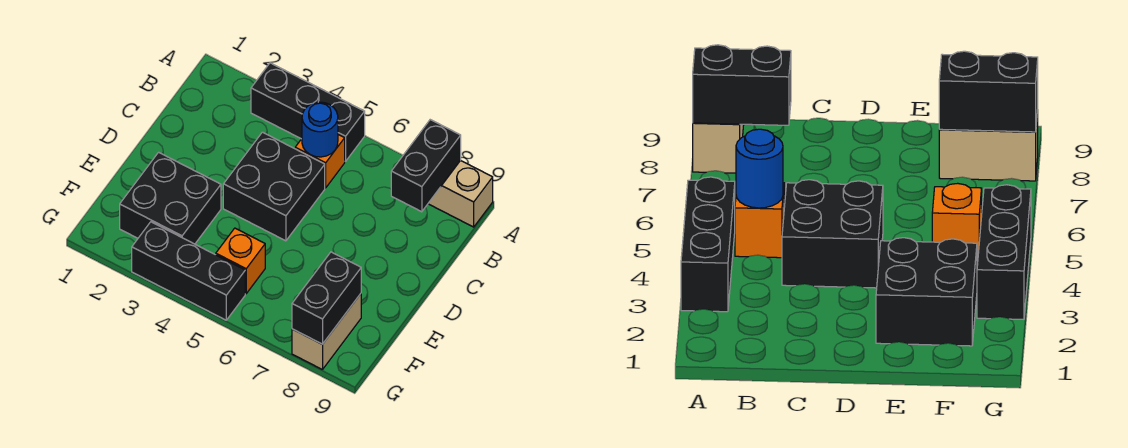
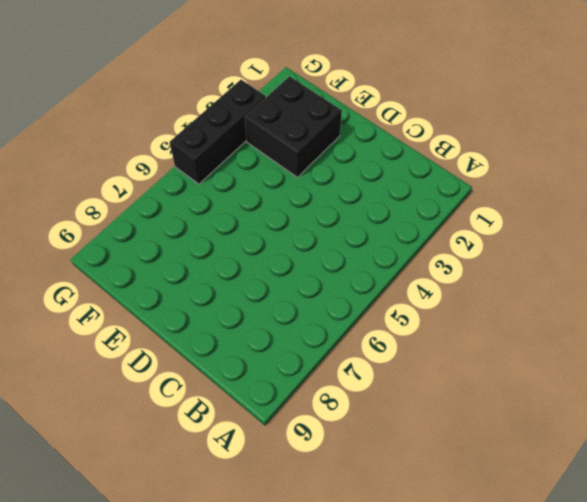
none -> black 1x3 brick [251,63,365,161]
none -> tan 1x2 brick [428,160,493,227]

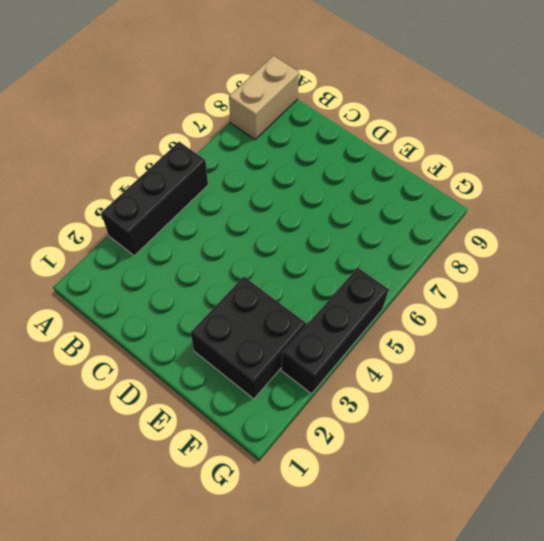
none -> orange 1x1 brick [295,135,345,188]
none -> black 2x2 brick [223,132,325,241]

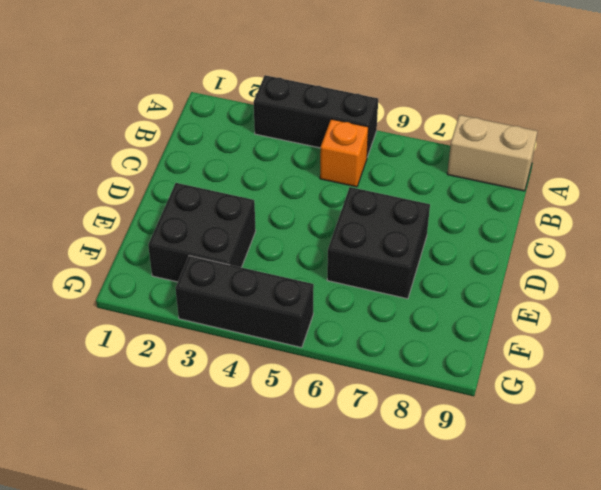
black 2x2 brick [327,187,430,299] -> black 2x2 brick moved to [223,132,325,241]
none -> orange 1x1 brick [216,228,265,294]
none -> tan 1x2 brick [292,294,361,370]

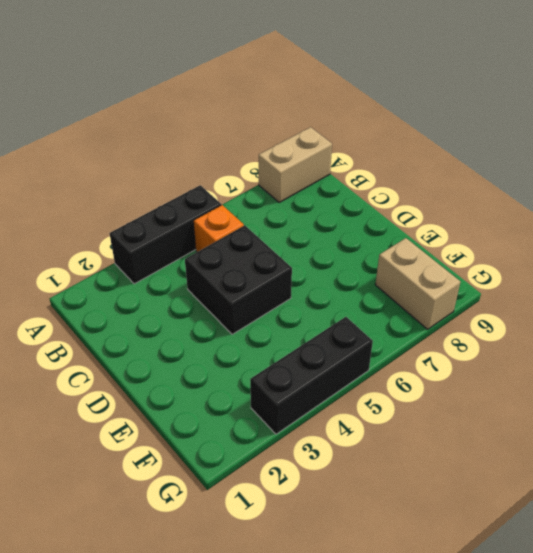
none -> black 2x2 brick [120,152,221,244]
none -> orange 1x1 brick [216,228,265,294]

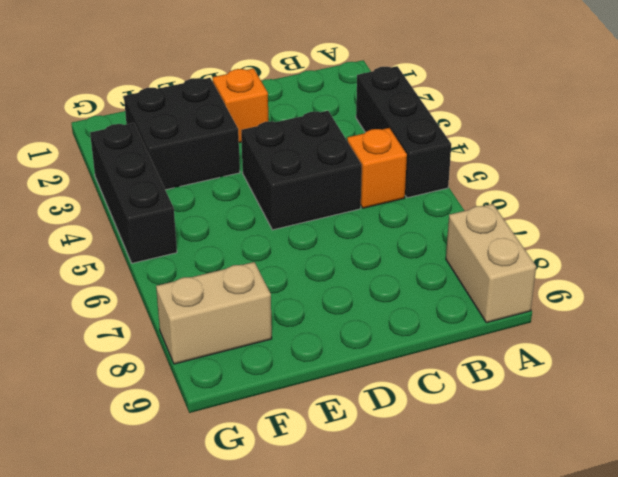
orange 1x1 brick [213,68,268,143] -> orange 1x1 brick moved to [216,228,265,294]
none -> black 1x2 brick [391,120,461,212]
none -> blue 1x1 round brick [302,102,338,157]

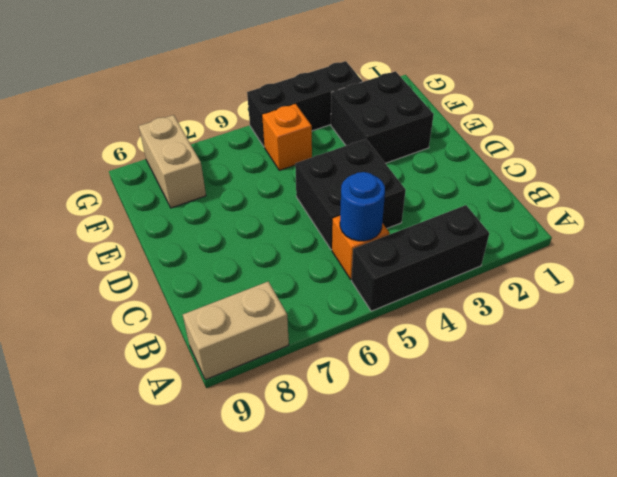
none -> black 1x2 brick [391,120,461,212]
none -> black 1x2 brick [292,252,361,344]

